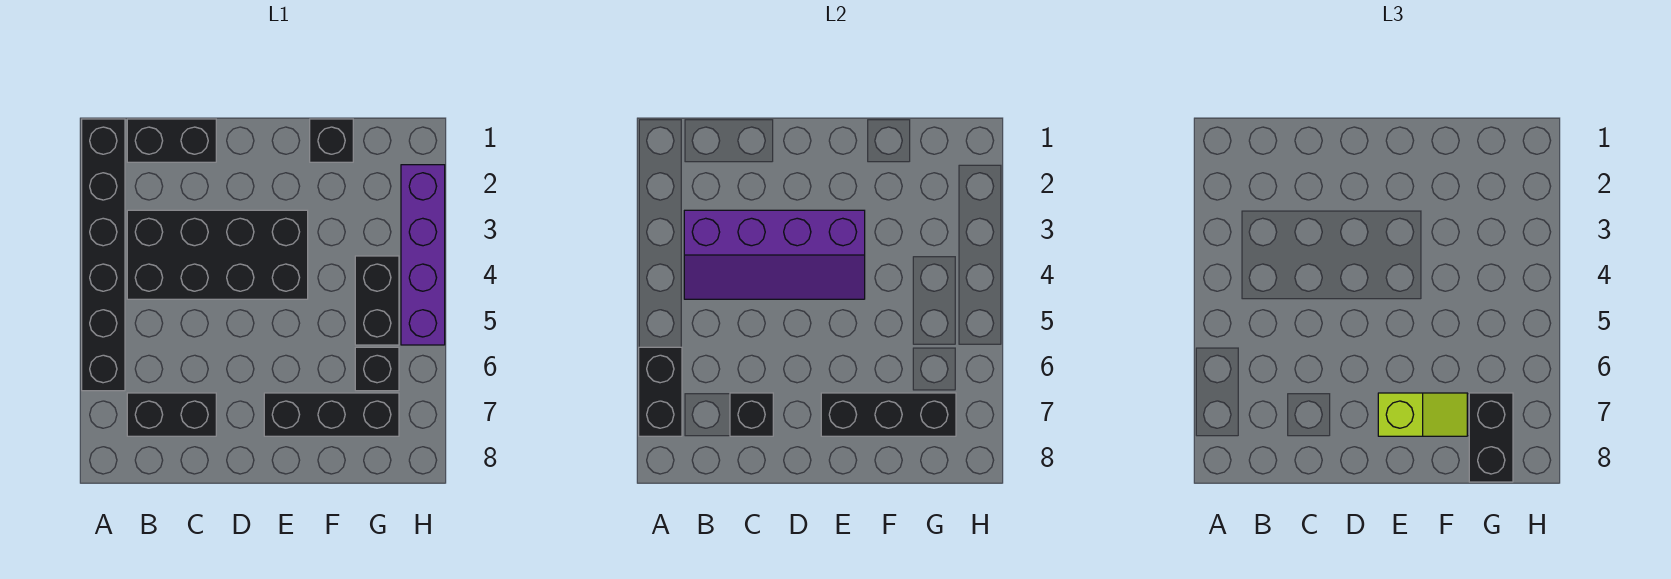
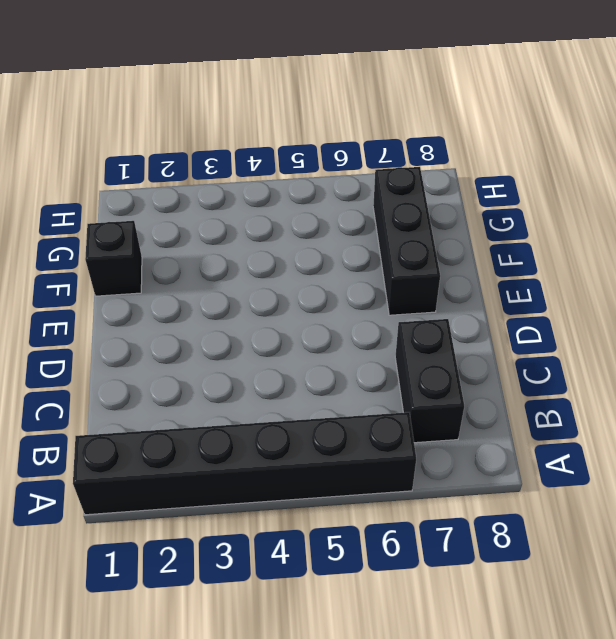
none -> black 1x2 brick [127,119,216,162]
none -> black 2x4 brick [127,210,308,299]
none -> black 1x2 brick [355,256,399,345]

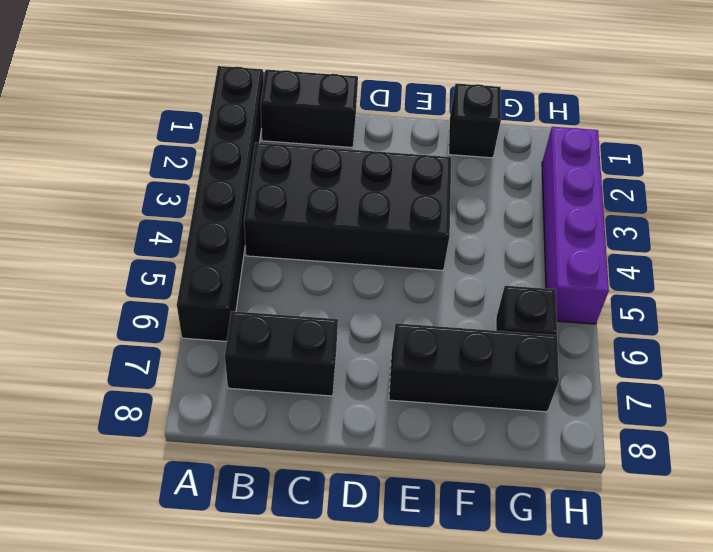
none -> black 1x2 brick [355,256,399,345]
none -> black 1x2 brick [639,347,682,436]
none -> purple 2x4 slope [684,210,865,299]

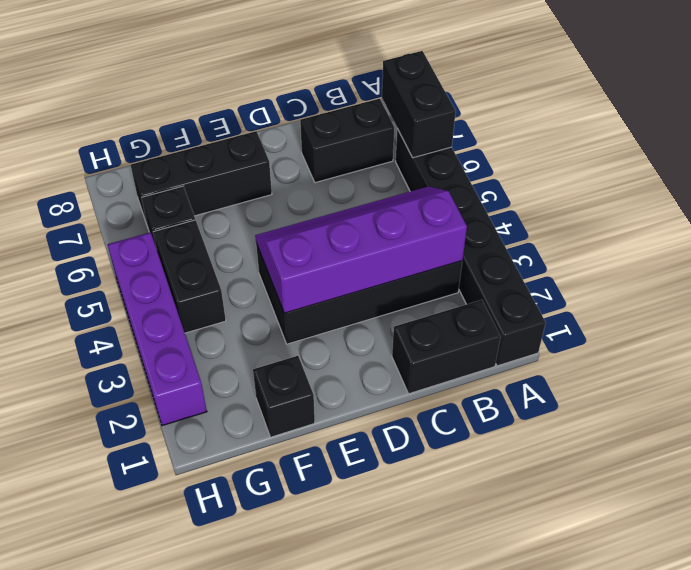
none -> black 1x1 brick [730,393,773,436]
none -> black 1x3 brick [821,393,956,436]
none -> lime 1x2 slope [1378,393,1467,436]

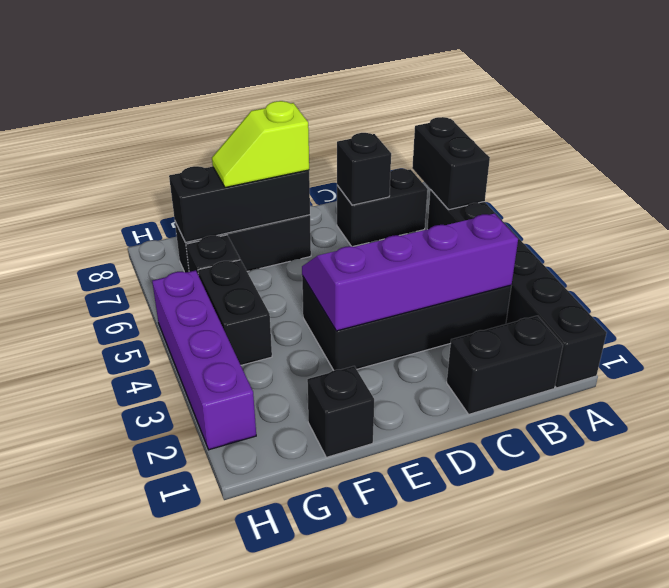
none -> black 1x2 brick [1469,393,1513,482]

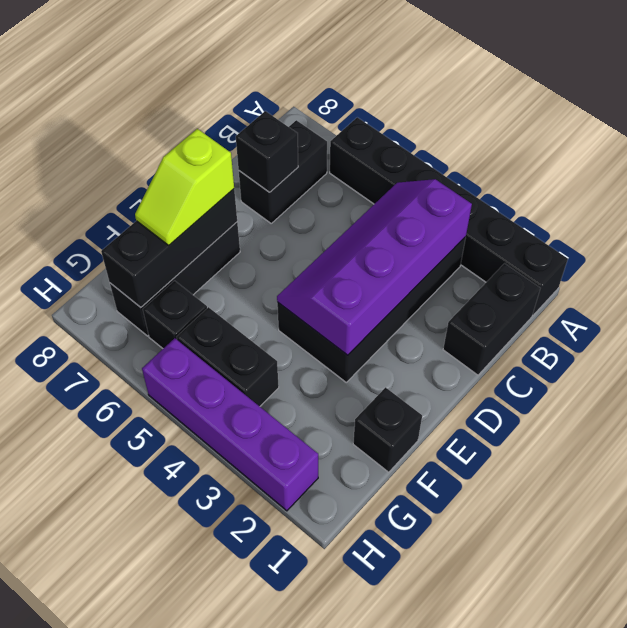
none -> black 1x2 brick [639,347,682,436]
none -> black 1x2 brick [1469,393,1513,482]

